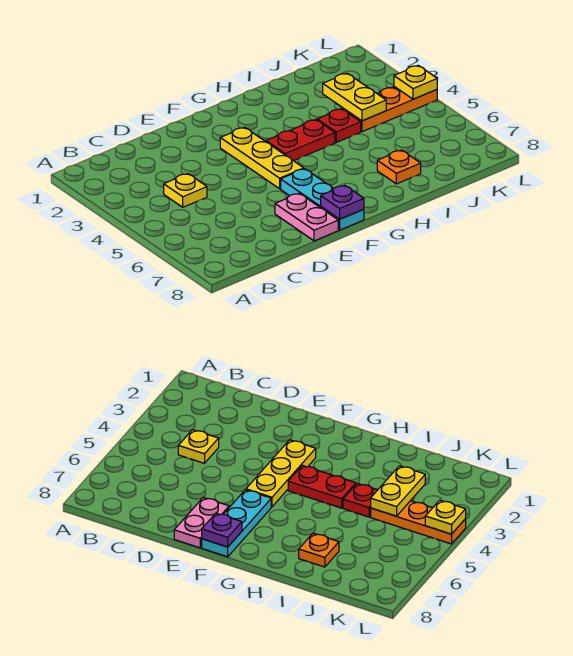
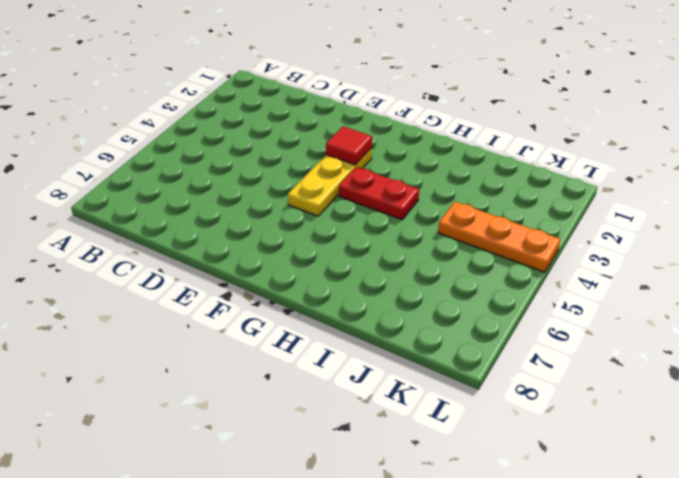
red 1x1 tile [326,126,372,165] -> none
none -> yellow 1x1 plate [164,174,207,207]
none -> pink 1x2 plate [275,193,338,241]

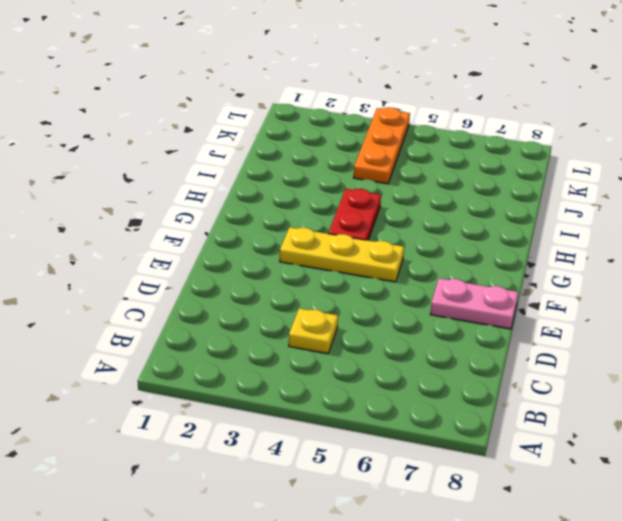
none -> cyan 1x3 plate [281,169,364,230]
none -> red 1x1 plate [317,109,361,142]

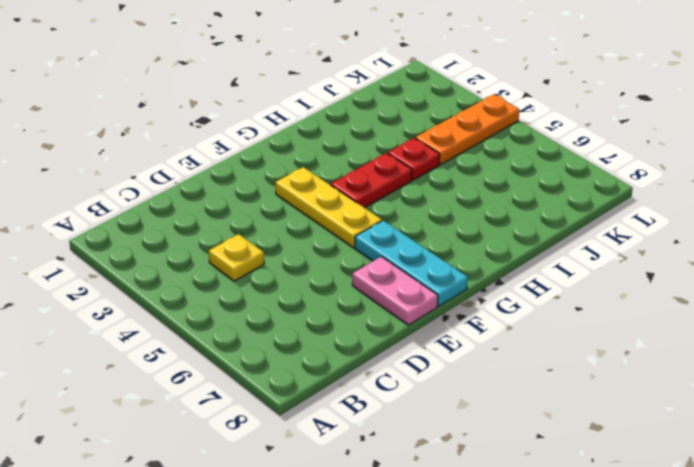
none -> orange 1x1 plate [377,150,421,184]
none -> purple 1x1 plate [321,185,364,219]

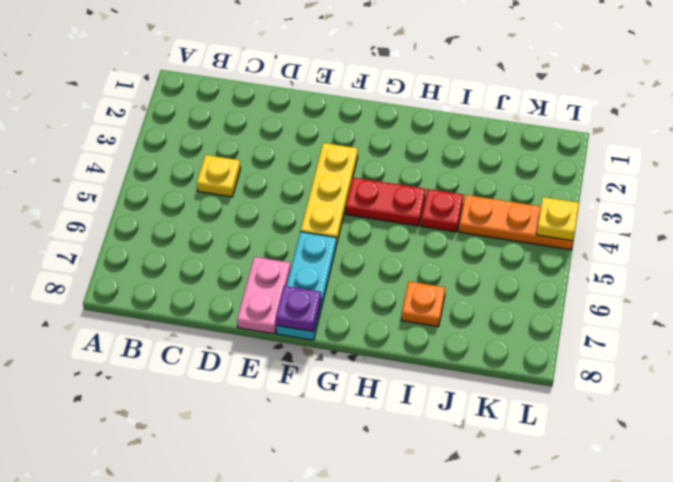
none -> yellow 1x2 plate [323,73,386,121]

